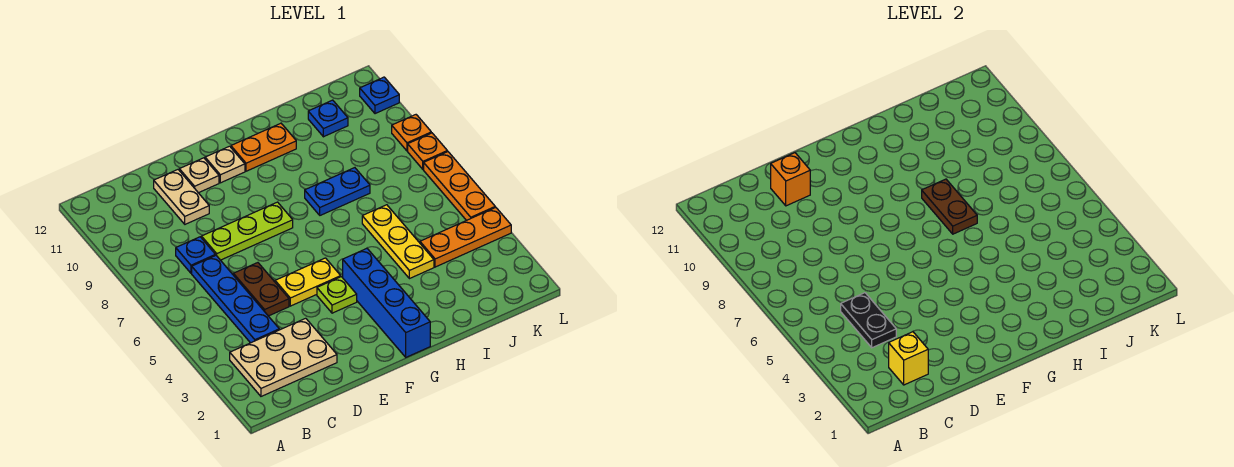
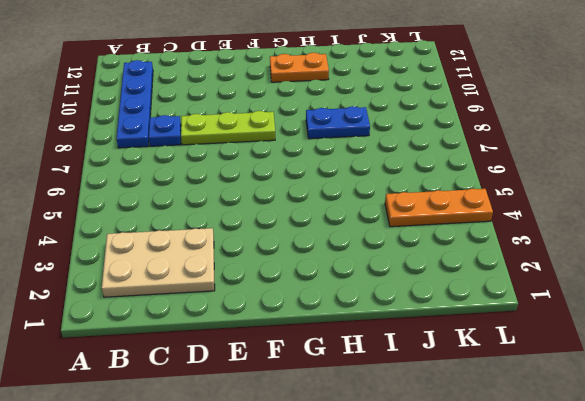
blue 1x4 plate [117,60,153,148] -> blue 1x4 plate moved to [192,255,279,343]
none -> brown 1x2 plate [233,263,289,316]
none -> tan 1x2 plate [154,170,209,224]
none -> yellow 1x2 plate [275,258,341,306]

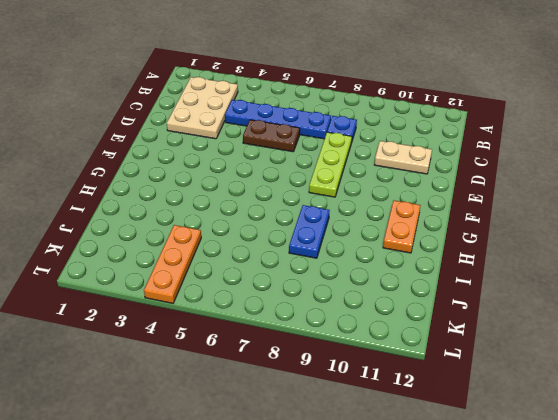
none -> yellow 1x2 plate [275,258,341,306]
none -> tan 1x1 plate [179,158,219,193]
none -> lime 1x1 plate [317,277,357,313]

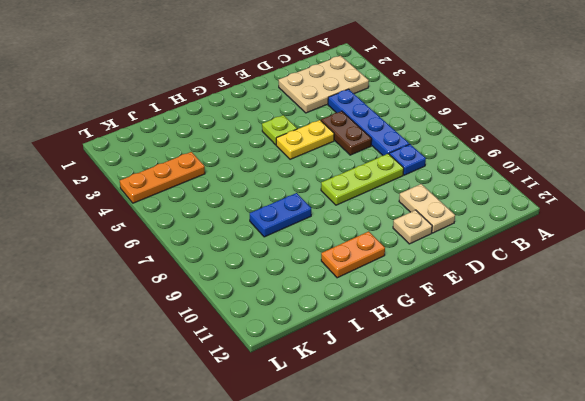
none -> tan 1x1 plate [205,146,245,183]
none -> blue 1x4 brick [343,248,430,357]
none -> yellow 1x3 plate [362,205,434,279]

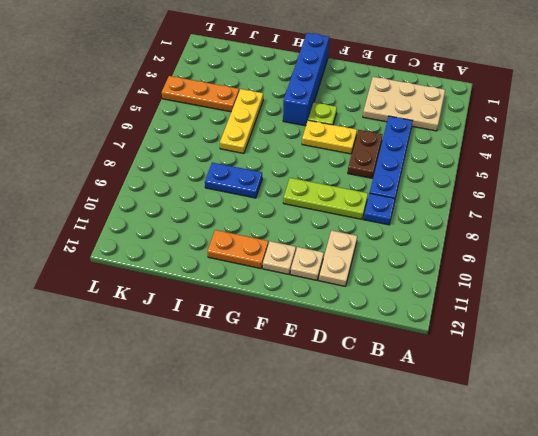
none -> blue 1x1 plate [308,100,348,137]
none -> orange 1x3 plate [424,152,495,221]
none -> orange 1x1 plate [408,133,447,169]

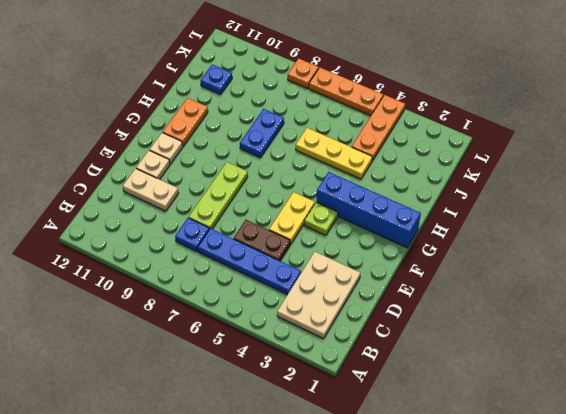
none -> orange 1x1 plate [392,115,431,151]
none -> blue 1x1 plate [360,77,399,114]
none -> yellow 1x1 brick [889,332,928,385]

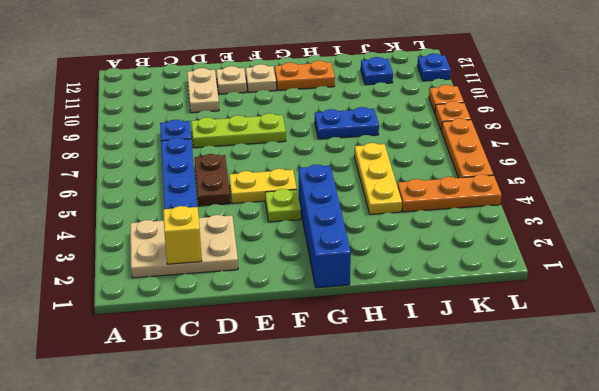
none -> black 1x2 plate [841,293,896,348]
none -> orange 1x1 brick [771,153,810,206]
none -> brown 1x2 plate [922,179,977,234]

